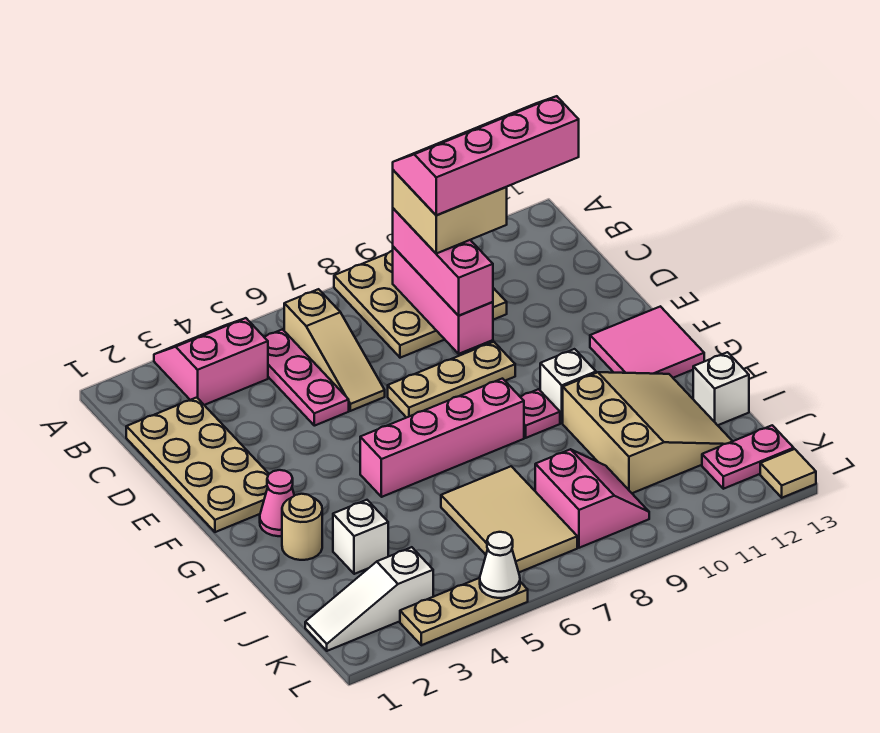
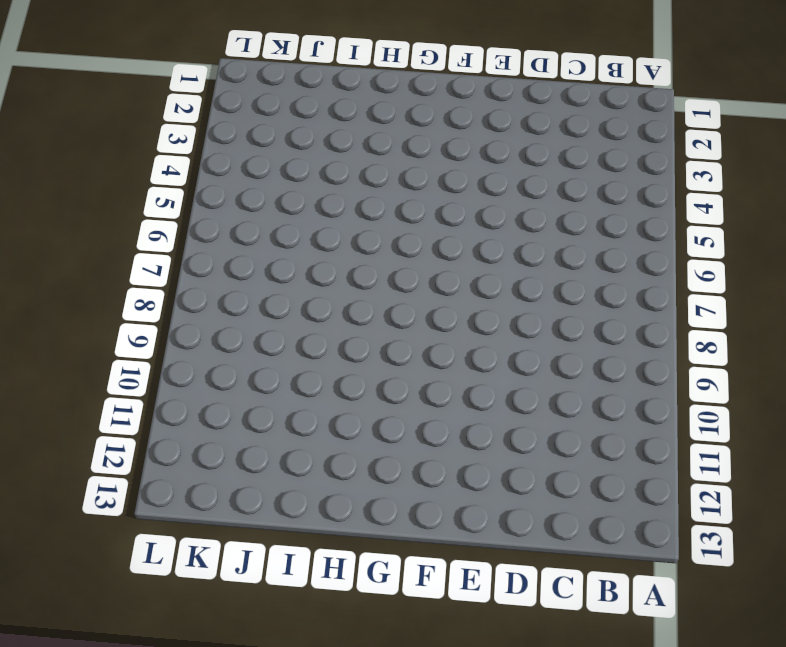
none -> pink 2x2 slope [154,318,268,405]
none -> tan 3x3 plate [334,251,507,358]
none -> pink 1x3 plate [264,329,349,426]

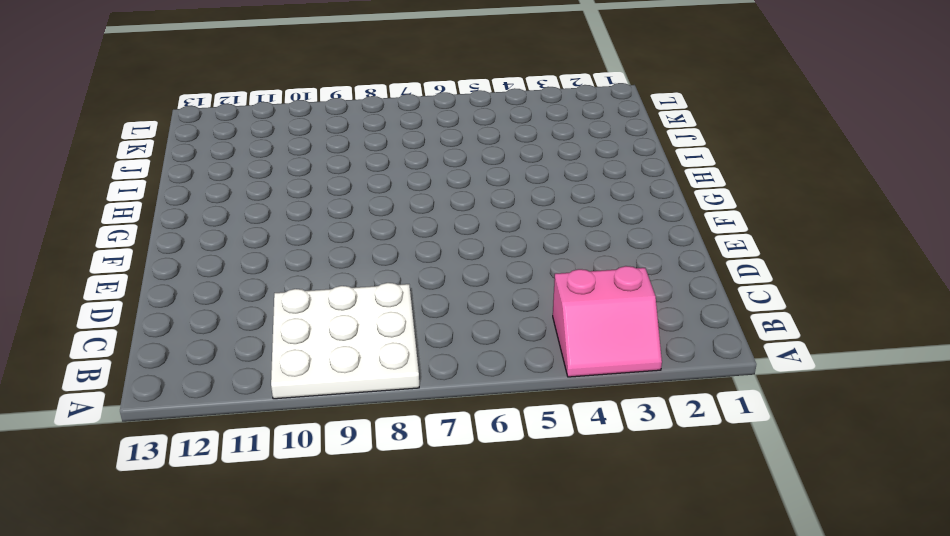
white 3x3 plate [271,283,419,399] -> tan 3x3 plate [334,251,507,358]
none -> pink 1x3 plate [264,329,349,426]
none -> tan 1x3 slope [284,289,385,411]
none -> tan 2x4 plate [126,397,269,532]

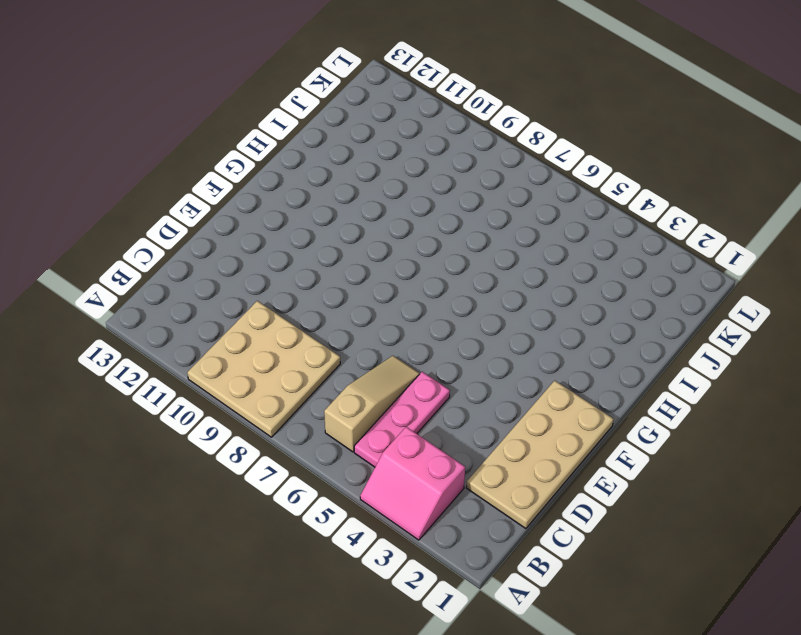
none -> tan 1x3 plate [388,342,515,418]
none -> pink 2x2 tile [590,306,704,378]
none -> pink 1x1 cone [260,470,294,536]

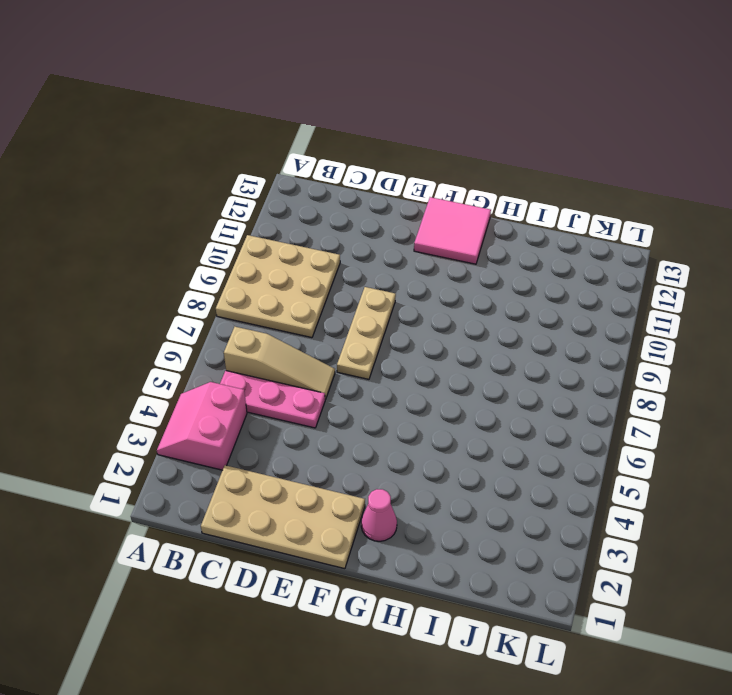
none -> pink 1x4 brick [360,379,524,497]
none -> pink 1x1 plate [521,389,560,438]
none -> white 1x1 brick [540,349,596,423]

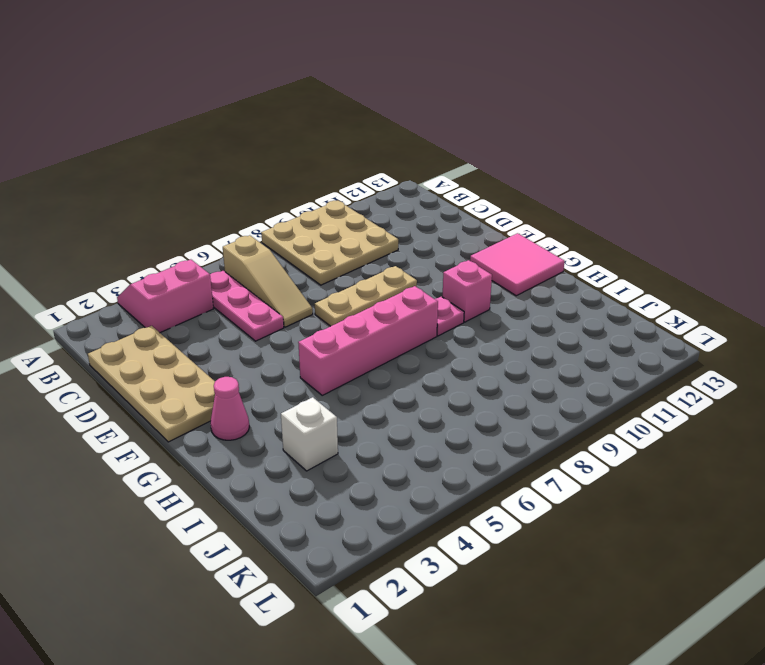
pink 1x1 brick [443,260,492,322] -> white 1x1 brick [540,349,596,423]
none -> tan 1x1 round brick [282,494,322,560]
none -> tan 3x3 slope [563,372,732,493]
none -> tan 2x3 tile [441,466,577,572]

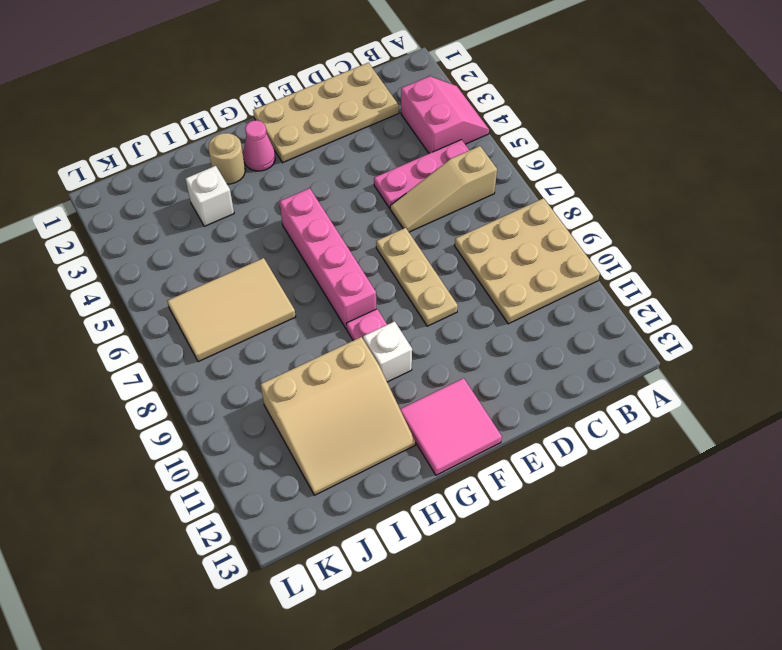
none -> white 1x1 brick [693,352,749,425]
none -> pink 2x2 slope [535,449,649,548]
none -> white 1x3 slope [305,547,433,651]

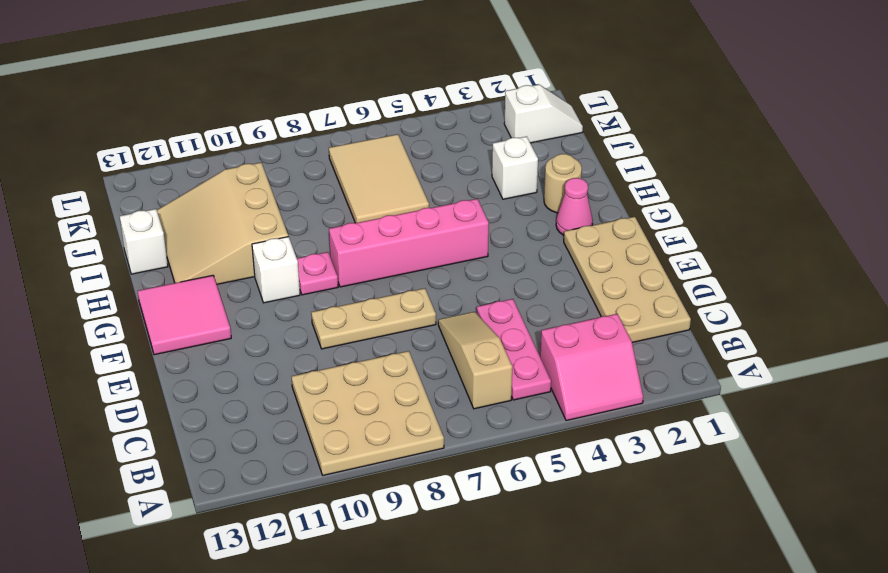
white 1x2 slope [504,85,583,143] -> white 1x3 slope [305,547,433,651]
none -> pink 2x2 slope [535,449,649,548]
none -> pink 1x2 plate [702,425,794,489]
none -> tan 1x3 plate [400,578,528,645]

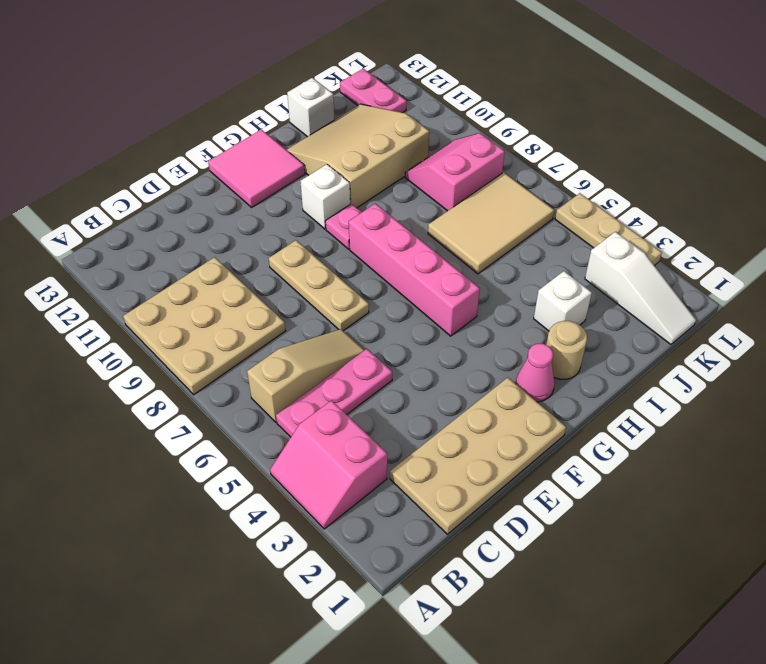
none -> tan 1x1 tile [760,449,816,498]
none -> pink 1x3 brick [393,247,493,354]
none -> white 1x1 cone [480,532,520,598]

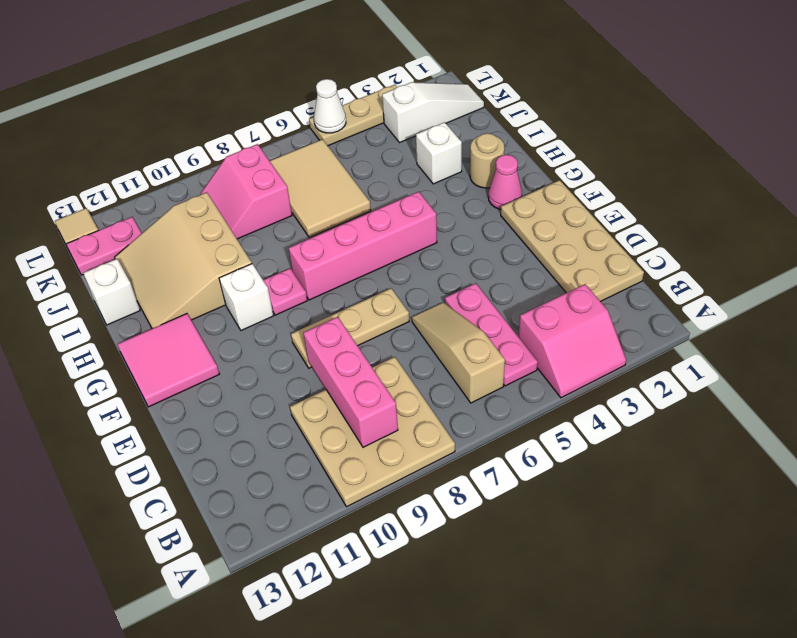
none -> pink 1x3 brick [393,208,493,316]
none -> tan 2x2 brick [393,170,507,253]
none -> pink 2x4 slope [393,96,579,215]

